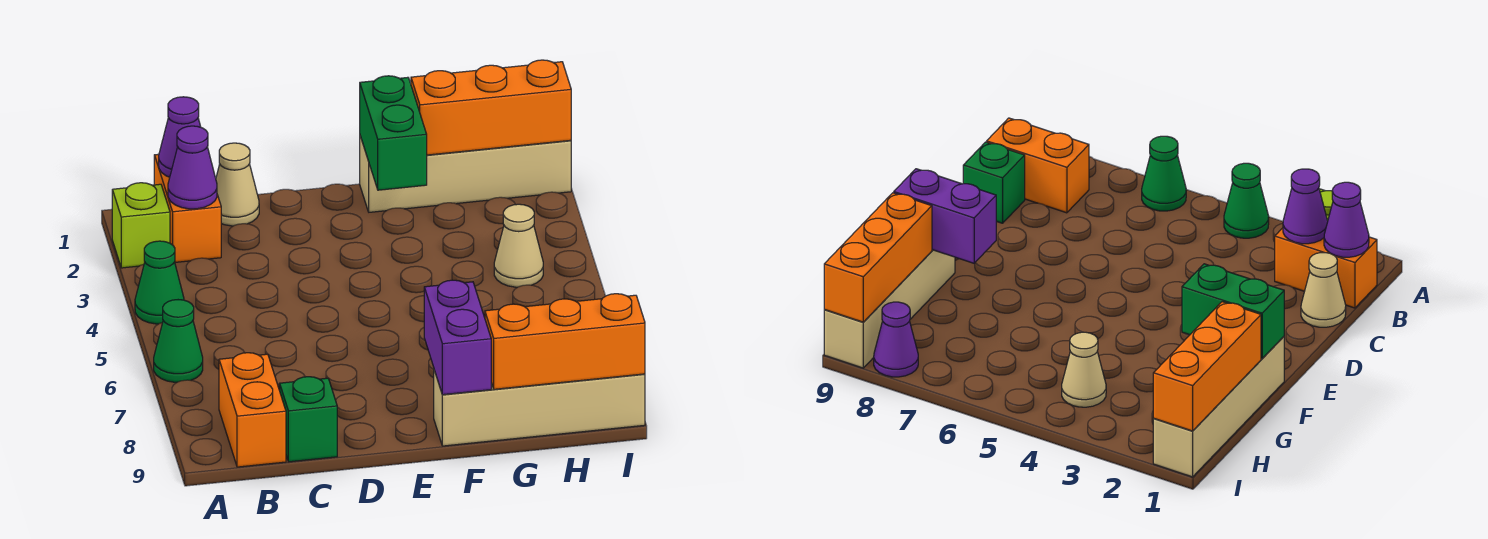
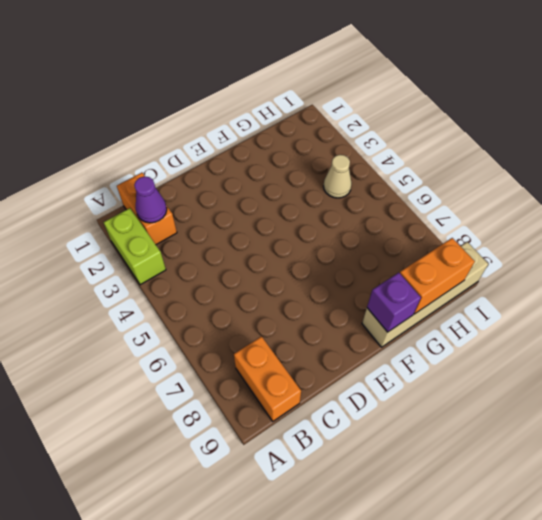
lime 1x2 brick [103,208,166,285] -> lime 1x1 brick [112,183,170,268]
purple 1x1 brick [367,273,421,332] -> purple 1x2 brick [424,280,491,395]
orange 1x2 brick [400,238,475,314] -> orange 1x3 brick [485,294,645,389]
none -> green 1x1 cone [135,241,184,324]
none -> green 1x1 cone [154,300,203,382]
none -> tan 1x1 cone [216,143,259,226]

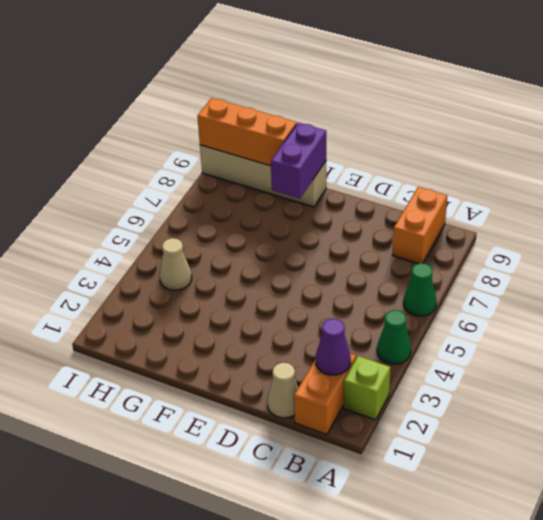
none -> green 1x1 brick [280,377,337,462]
none -> tan 1x4 brick [360,136,571,212]
none -> purple 1x1 cone [874,302,918,377]

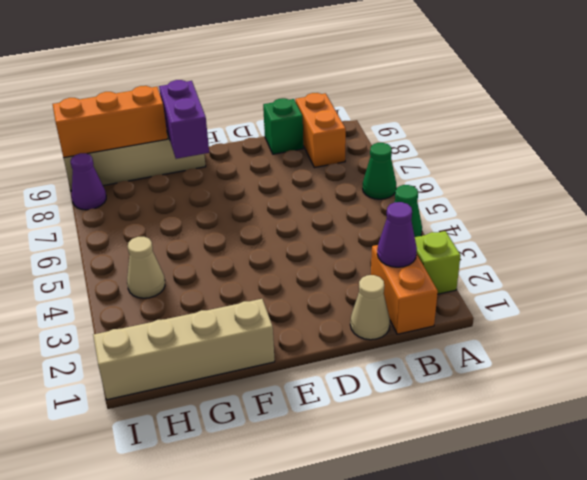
none -> purple 1x1 cone [159,97,201,177]
none -> green 1x2 brick [360,76,427,190]
none -> orange 1x3 brick [411,60,571,155]

